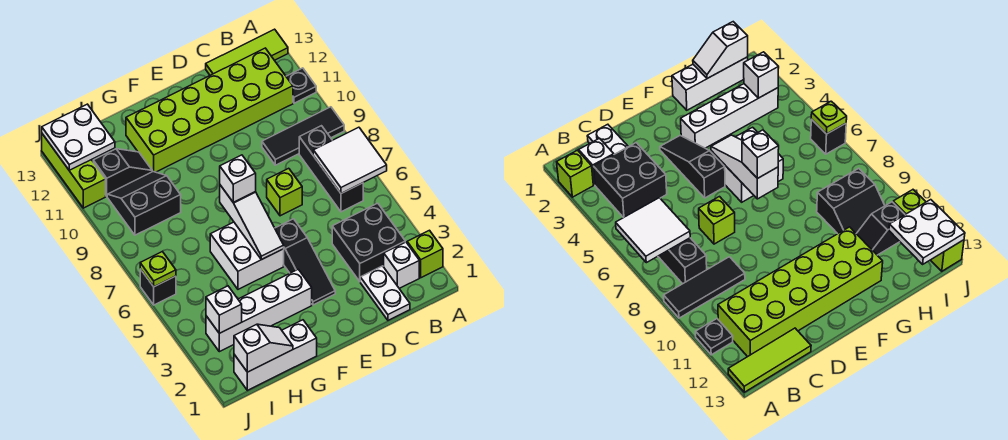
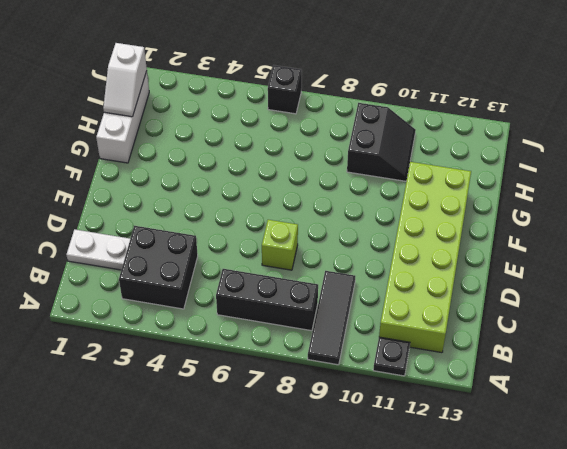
none -> lime 1x1 brick [407,230,443,278]
none -> lime 1x3 tile [206,29,288,75]
none -> white 1x1 brick [384,242,419,288]

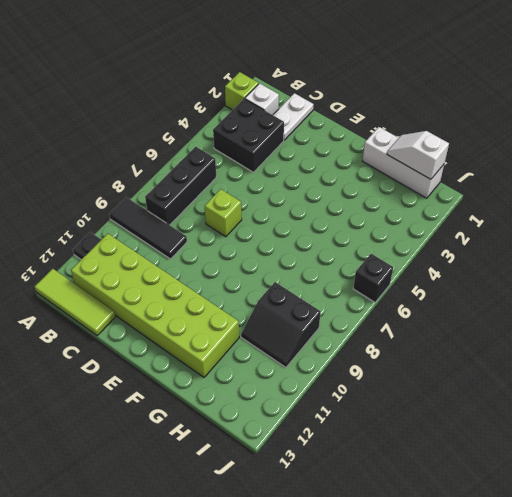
none -> black 1x3 slope [275,219,335,305]
none -> white 1x4 brick [206,269,312,352]
none -> white 2x2 brick [210,222,284,289]

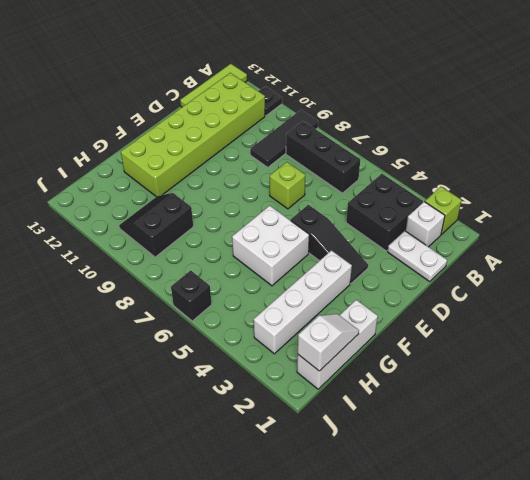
none -> black 1x2 slope [93,149,152,196]
none -> lime 1x3 brick [42,134,106,208]
none -> white 2x2 tile [313,127,387,193]

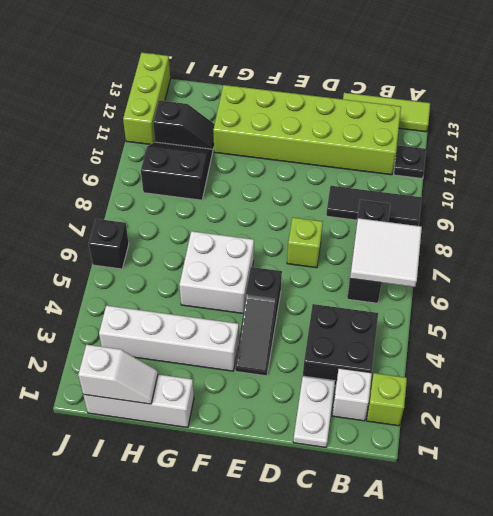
none -> white 1x3 slope [220,185,284,260]
none -> white 1x1 brick [206,286,242,333]
none -> white 2x2 plate [42,104,115,170]

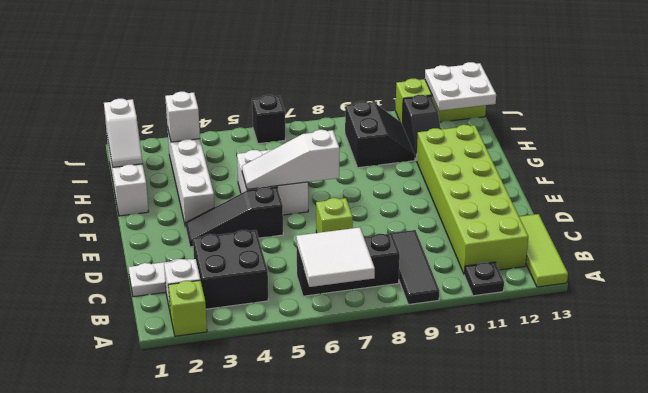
none -> lime 1x1 plate [140,251,176,287]
none -> white 1x1 brick [220,155,256,202]

